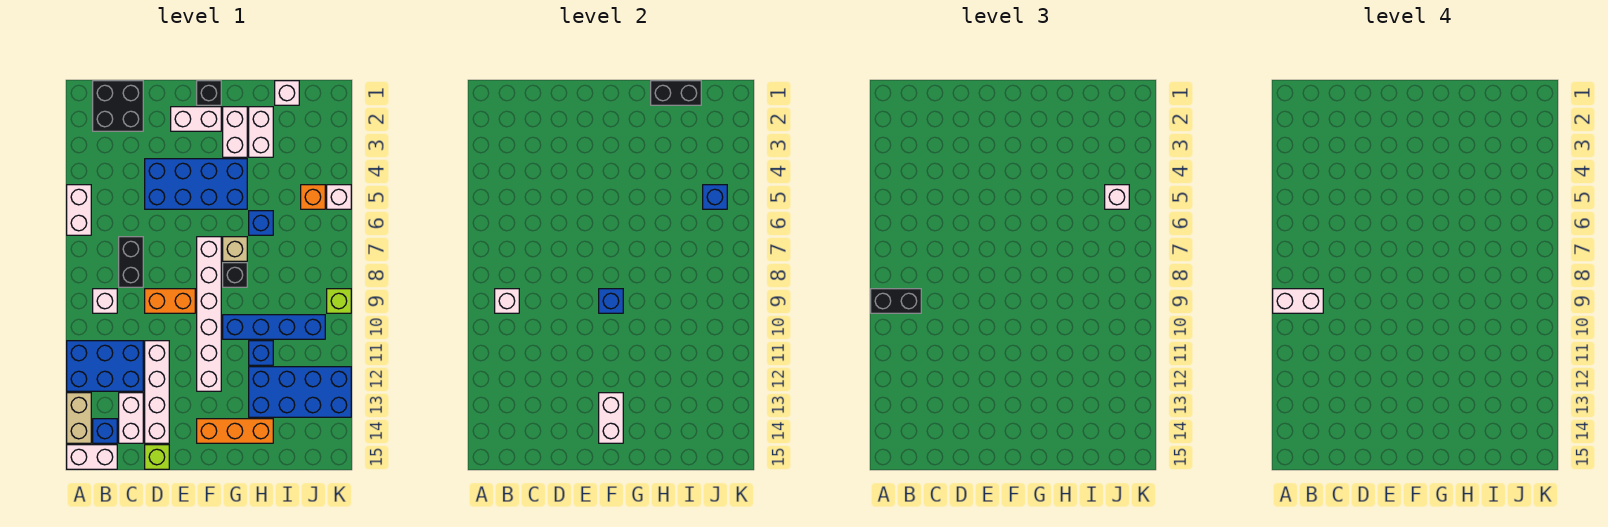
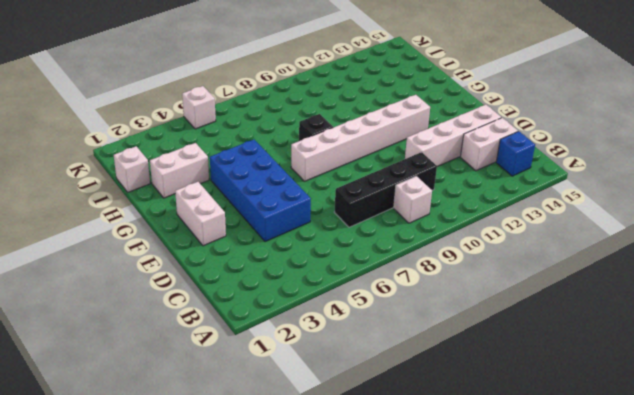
black 1x4 brick [334,152,437,227] -> black 1x2 brick [119,237,143,287]
none -> white 1x2 brick [67,185,91,235]
none -> blue 2x3 brick [67,341,143,391]
none -> tan 1x2 brick [67,393,91,443]
none -> white 1x2 brick [67,445,117,469]

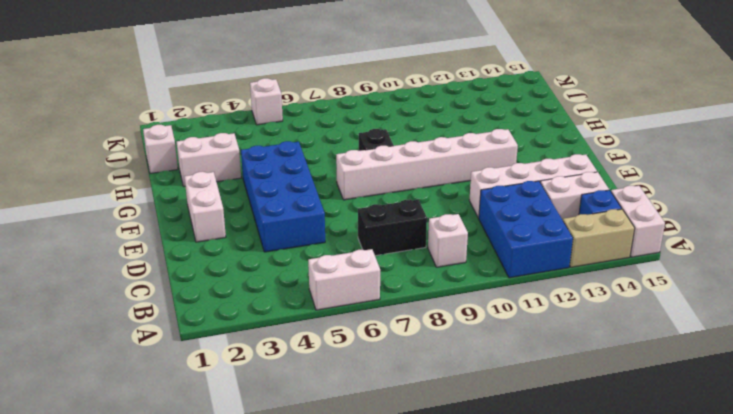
none -> black 2x2 brick [93,81,143,131]
none -> orange 1x2 brick [145,289,195,313]
none -> lime 1x1 brick [145,445,169,469]
none -> black 1x1 brick [197,81,221,105]

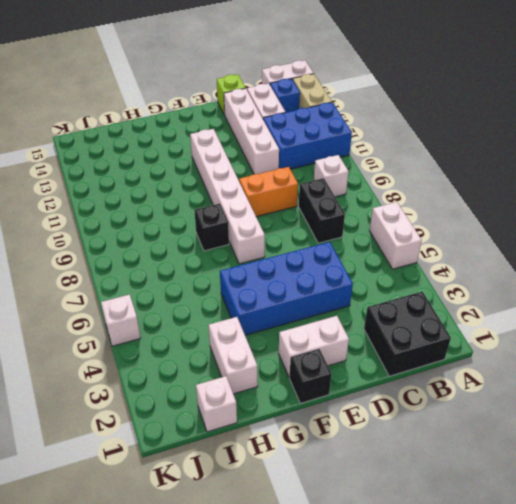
none -> orange 1x3 brick [197,419,273,443]
none -> white 1x2 brick [223,107,247,157]
none -> tan 1x1 brick [223,237,247,261]
none -> blue 1x4 brick [223,315,325,339]

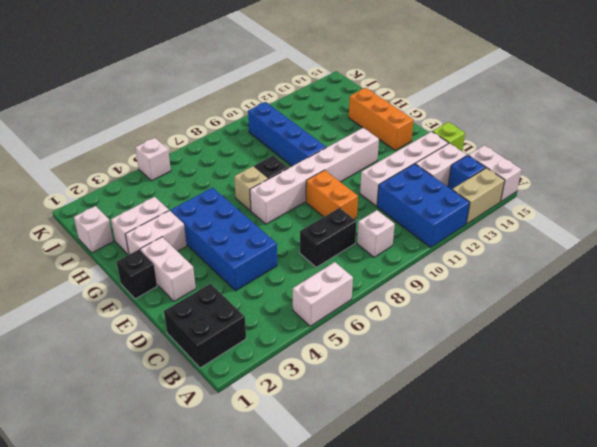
none -> blue 1x1 brick [249,211,273,235]
none -> blue 1x1 brick [249,341,273,365]
none -> blue 2x4 brick [249,367,351,417]
none -> orange 1x1 brick [301,185,325,209]

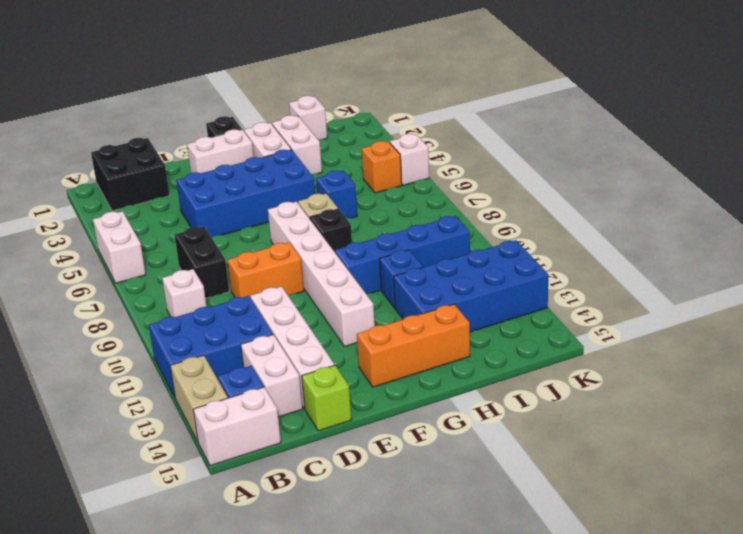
none -> lime 1x1 brick [327,289,351,313]
none -> white 1x1 brick [495,289,519,313]
none -> blue 1x1 brick [599,289,623,313]
none -> white 1x2 brick [599,393,623,443]

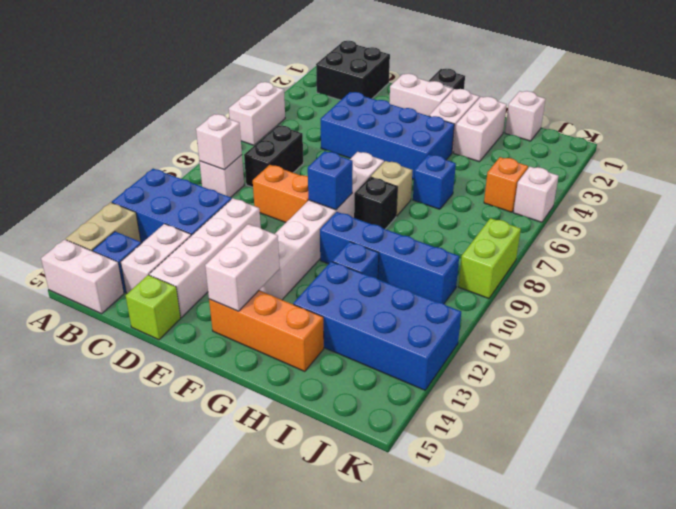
lime 1x2 brick [458,218,521,299] -> lime 1x1 brick [327,289,351,313]
none -> black 1x2 brick [651,81,701,105]
none -> blue 1x1 brick [703,185,727,209]
none -> black 1x2 brick [871,289,921,313]
none -> white 1x1 brick [1105,185,1129,209]

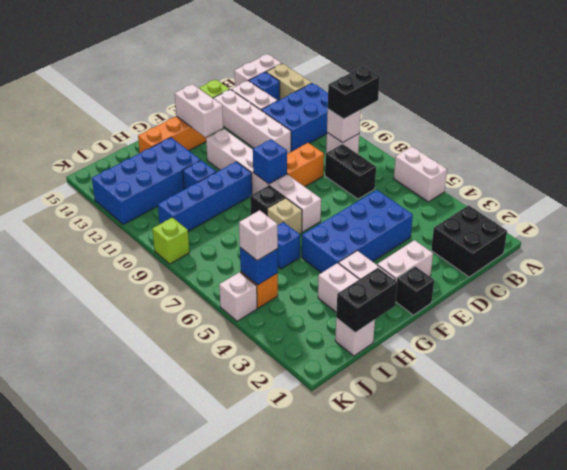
none -> white 1x2 brick [1273,289,1323,313]

